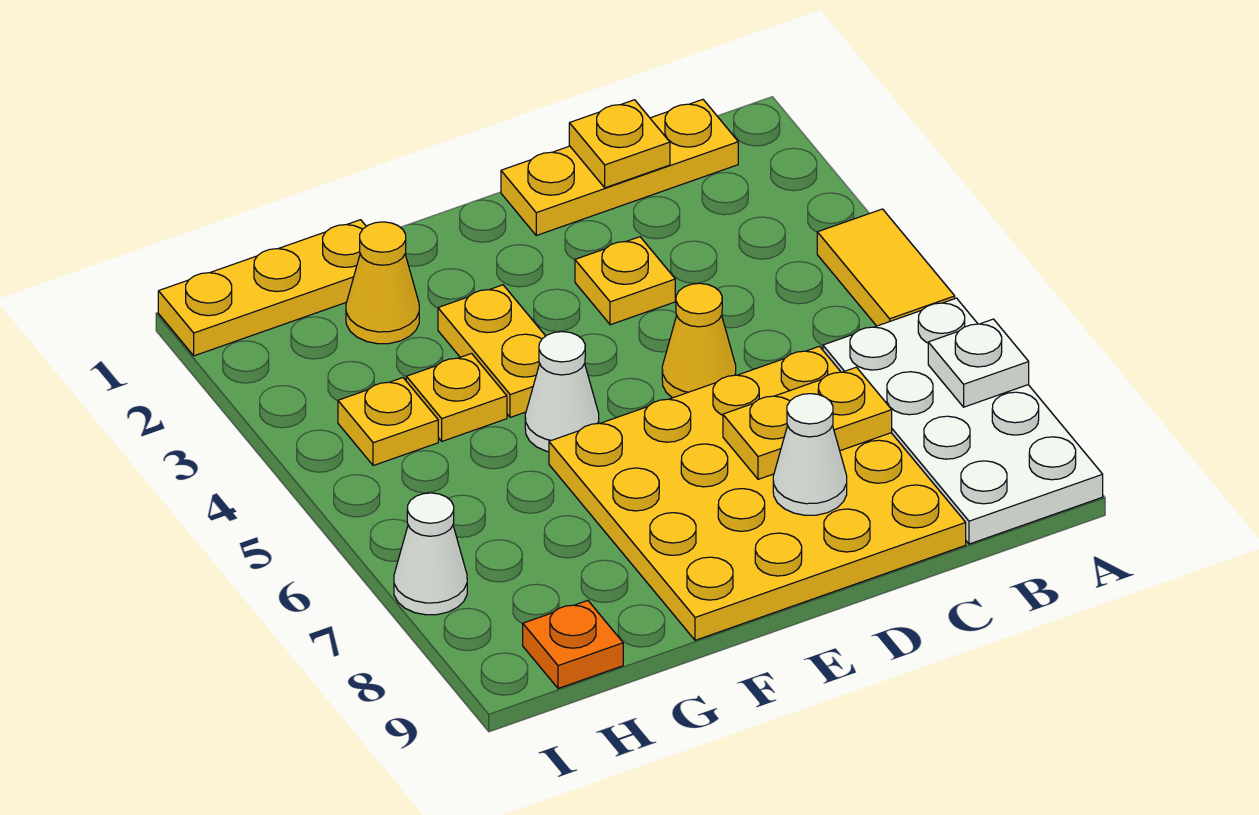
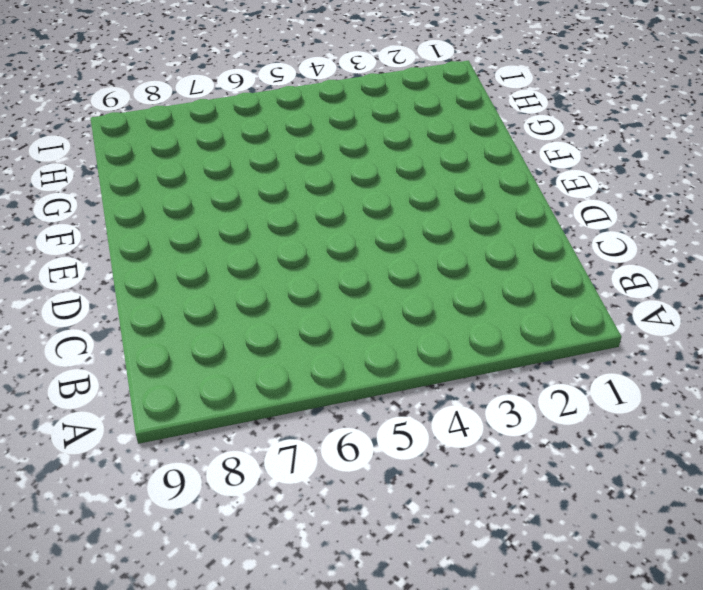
none -> yellow 1x2 tile [817,209,955,326]
none -> white 2x4 plate [823,298,1103,544]
none -> yellow 1x3 plate [501,100,738,235]

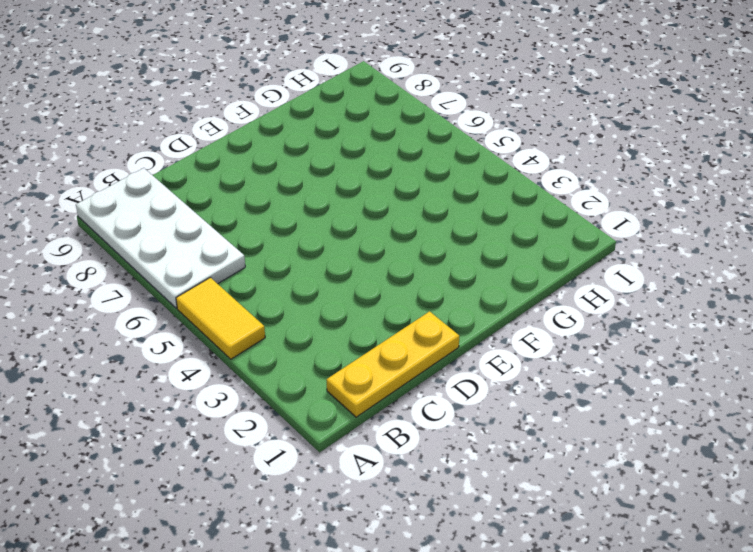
none -> yellow 4x4 plate [549,346,966,640]
none -> yellow 1x1 plate [575,237,675,325]
none -> yellow 1x1 cone [662,283,736,398]

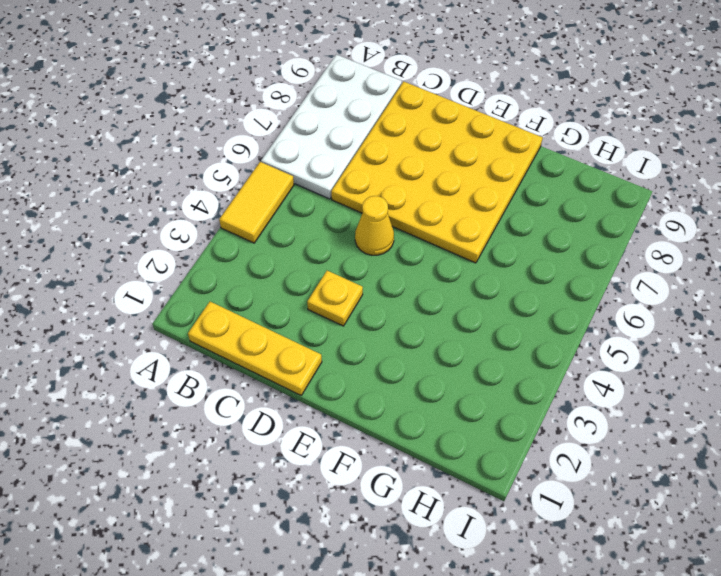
none -> yellow 1x2 plate [438,285,545,417]
none -> white 1x1 cone [525,332,599,452]
none -> yellow 1x3 plate [158,220,366,356]

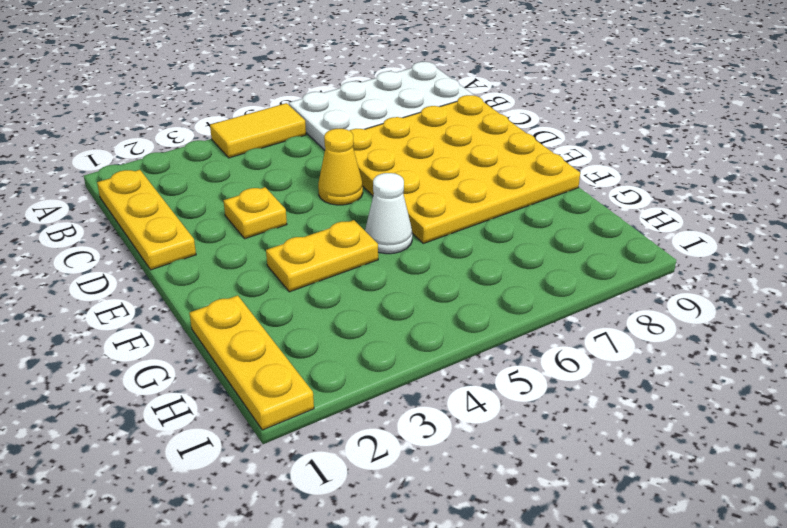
none -> yellow 1x1 cone [346,222,419,344]
none -> yellow 1x1 plate [406,354,507,441]
none -> yellow 1x1 plate [338,378,438,466]

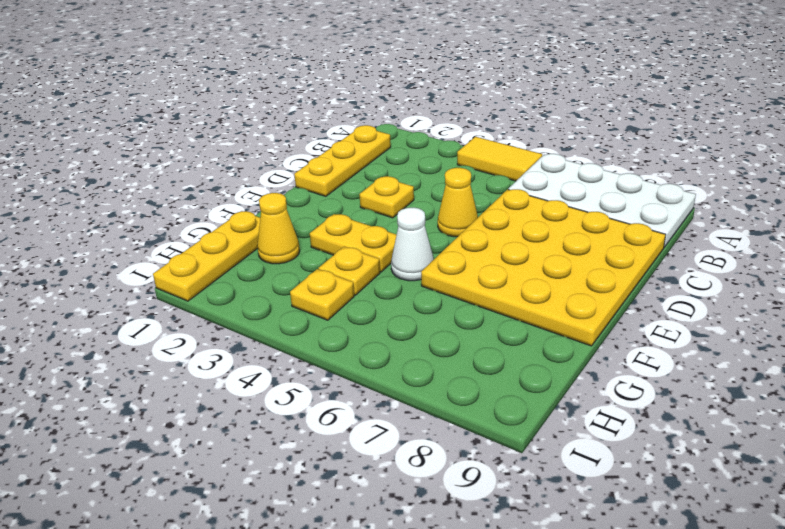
none -> orange 1x1 plate [523,601,623,688]
none -> white 1x1 cone [394,493,467,615]
none -> white 1x1 plate [928,319,1029,407]

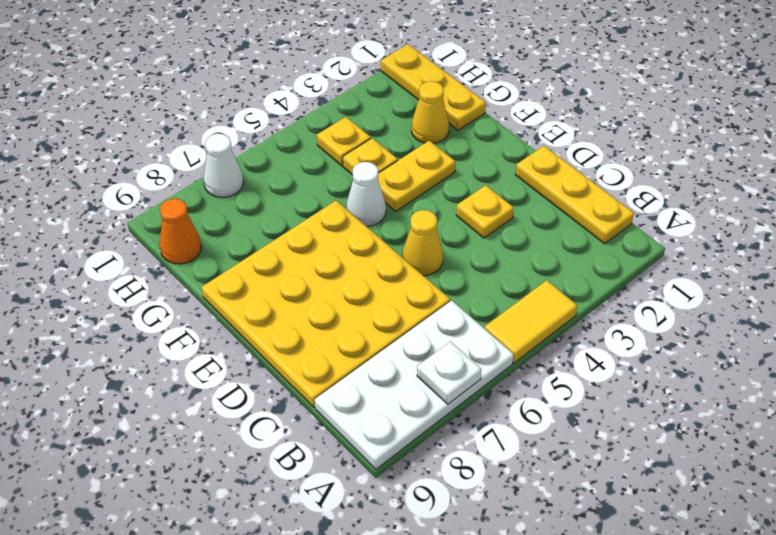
orange 1x1 cone [159,199,201,264] -> orange 1x1 plate [523,601,623,688]
none -> yellow 1x1 plate [569,100,670,188]
none -> yellow 1x2 plate [723,367,892,479]
none -> white 1x1 cone [773,394,847,515]

